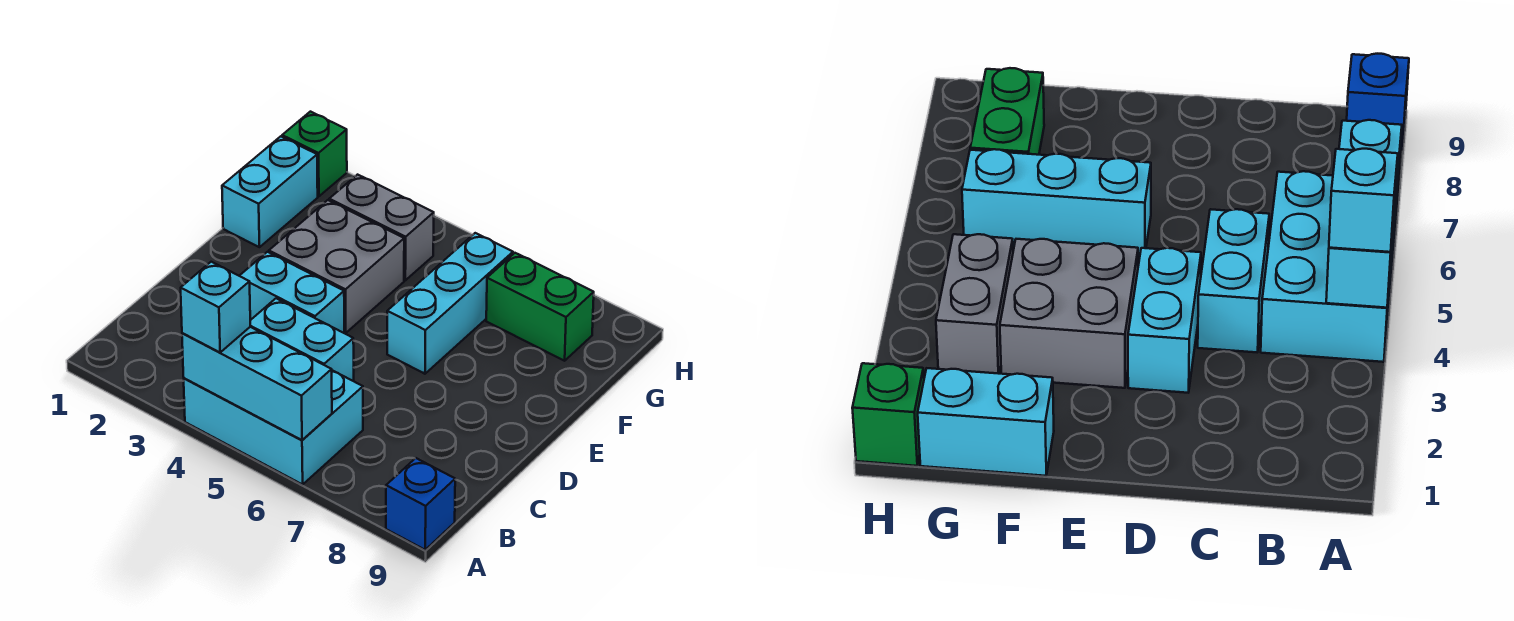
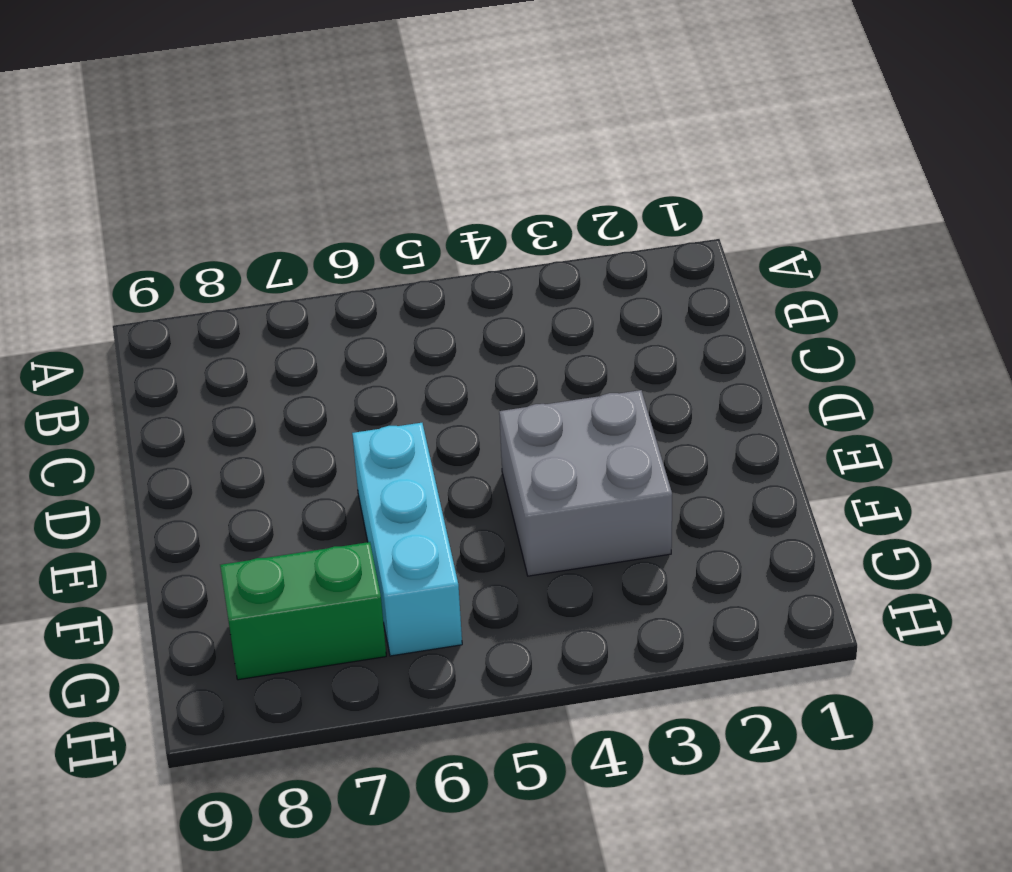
none -> cyan 2x3 brick [184,370,363,485]
none -> blue 1x1 brick [386,458,455,550]
none -> cyan 1x2 brick [250,298,354,381]

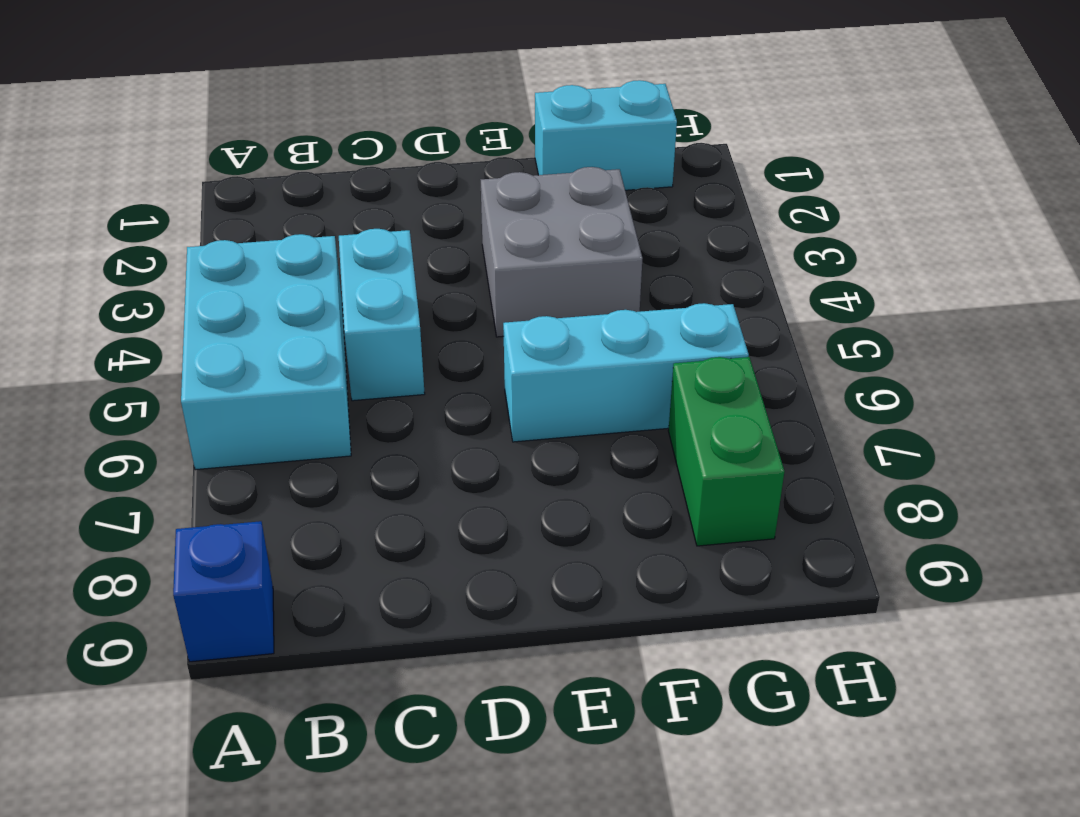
none -> cyan 1x2 brick [240,252,344,333]
none -> grey 1x2 brick [329,175,434,280]
none -> green 1x1 brick [282,112,347,196]

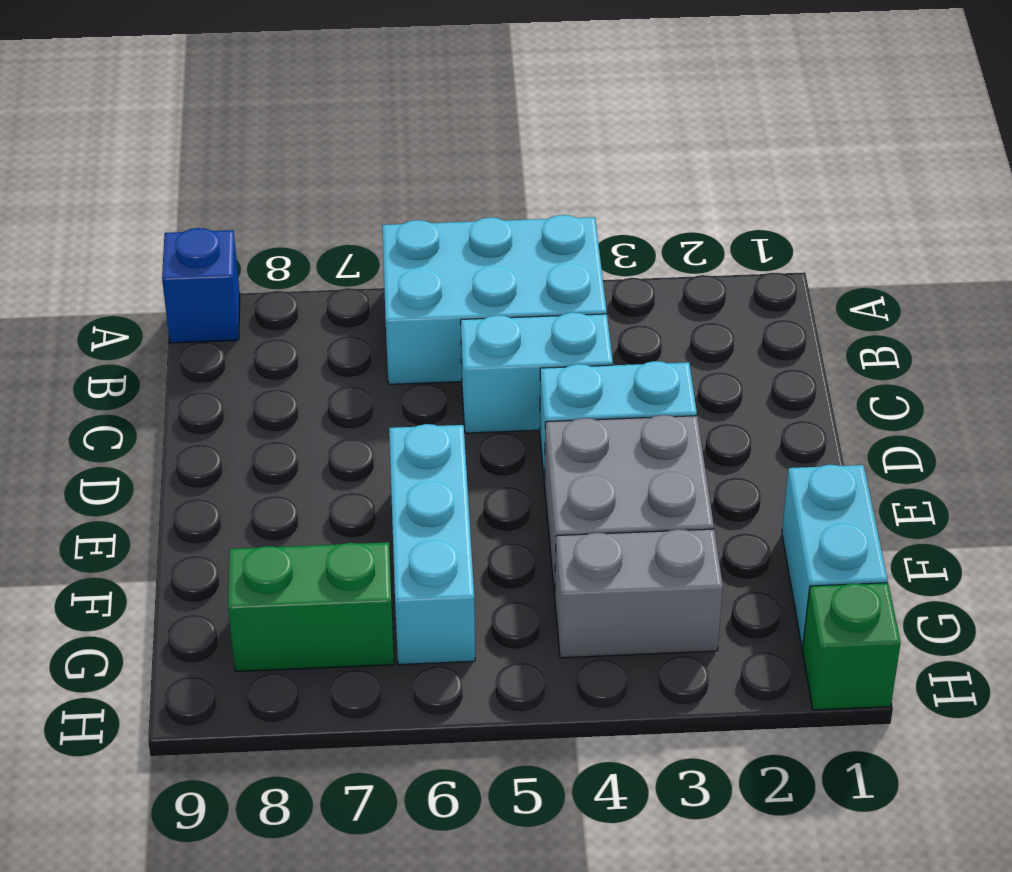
none -> cyan 1x3 brick [182,327,332,440]
none -> cyan 1x1 brick [181,262,250,352]

